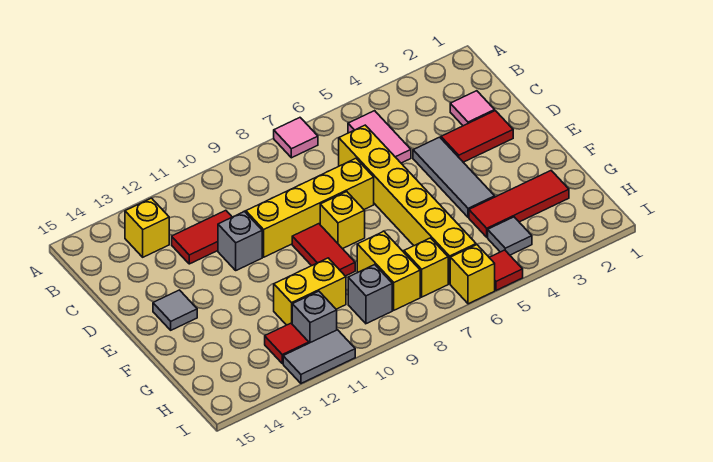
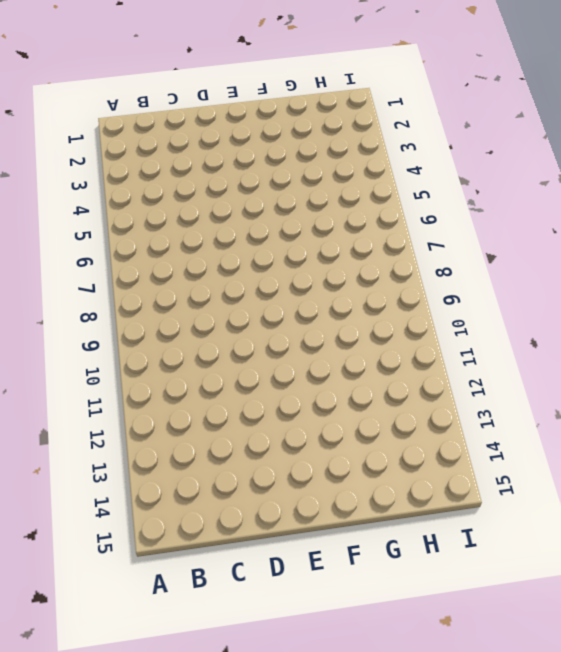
none -> pink 1x1 tile [274,118,318,158]
none -> pink 1x2 tile [348,111,411,163]
none -> yellow 1x1 brick [125,198,169,257]

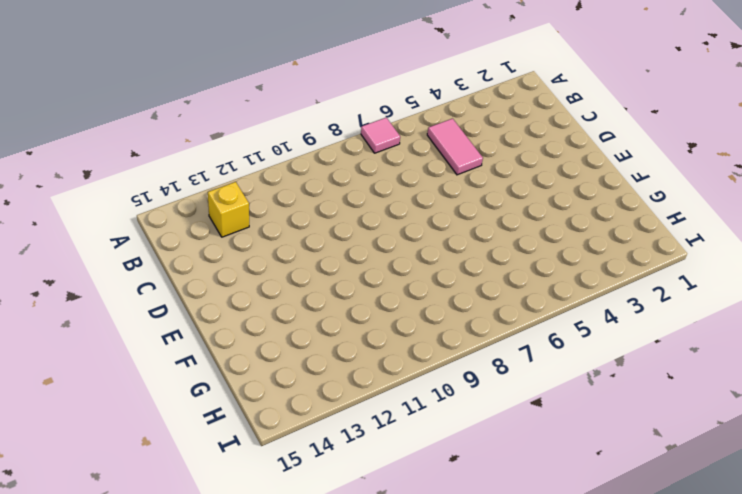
none -> pink 1x1 tile [450,91,495,126]
none -> yellow 1x6 brick [339,125,476,284]
none -> red 1x2 tile [172,210,232,264]

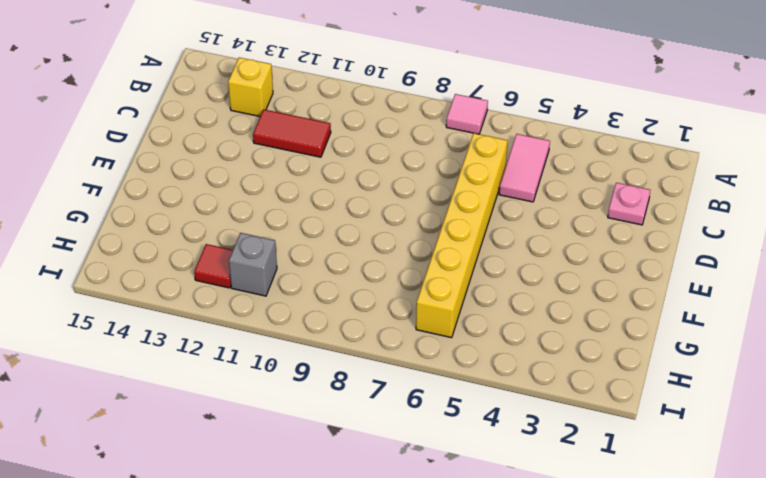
pink 1x1 plate [608,183,650,225] -> pink 1x1 tile [450,91,495,126]
none -> red 1x2 tile [441,111,513,162]
none -> grey 1x3 tile [413,137,495,217]
none -> yellow 1x4 brick [246,158,374,257]

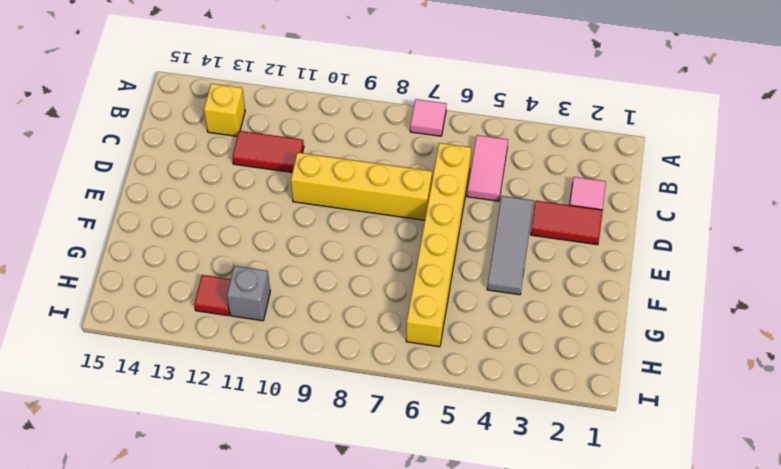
none -> grey 1x1 brick [218,212,262,270]
none -> yellow 1x1 brick [320,192,365,249]
none -> red 1x2 tile [292,224,355,276]

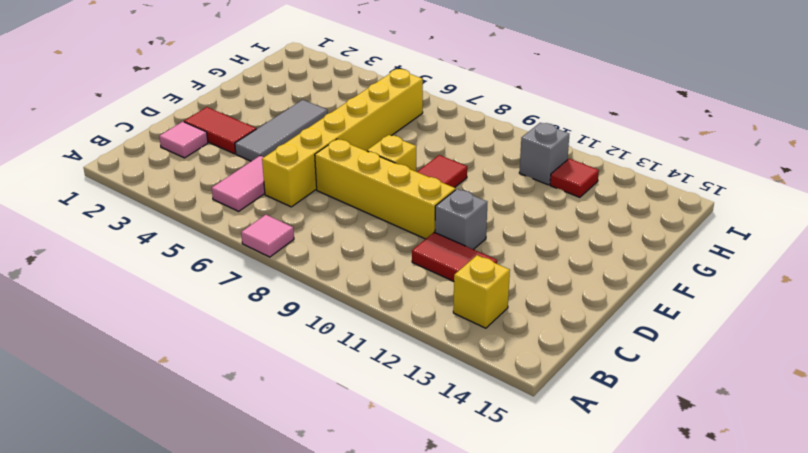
none -> grey 1x1 tile [153,290,197,330]
none -> red 1x3 tile [469,171,569,237]
none -> yellow 1x2 brick [357,231,420,310]

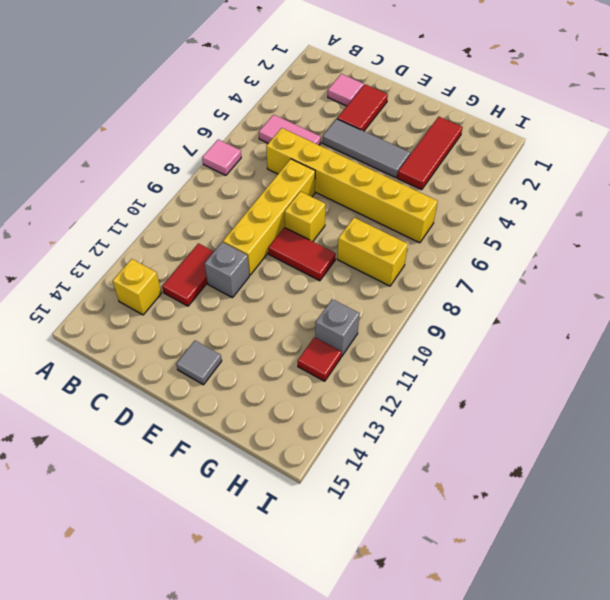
none -> yellow 1x2 brick [274,258,346,325]
none -> grey 1x1 tile [488,217,532,255]
none -> yellow 1x1 brick [404,238,448,297]

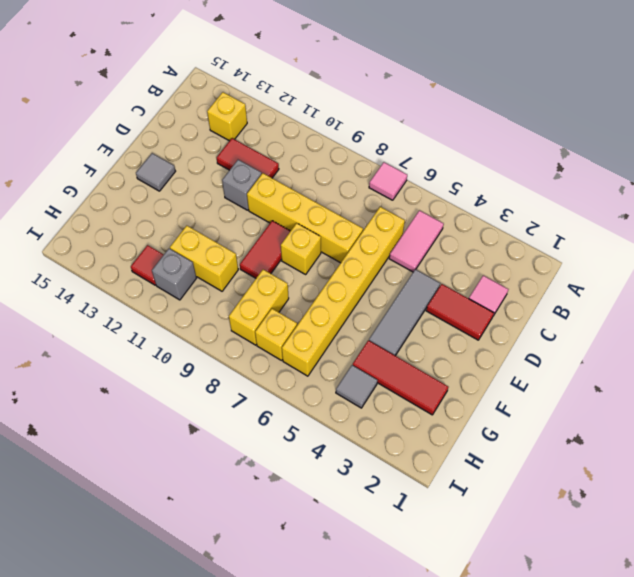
none -> grey 1x1 brick [348,265,392,324]
none -> red 1x1 tile [489,250,523,290]
none -> yellow 1x1 brick [450,245,495,304]

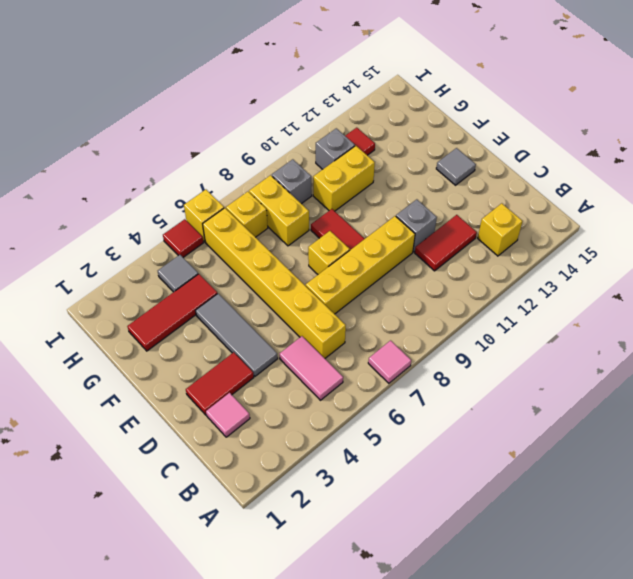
none -> grey 1x2 tile [283,330,355,383]

